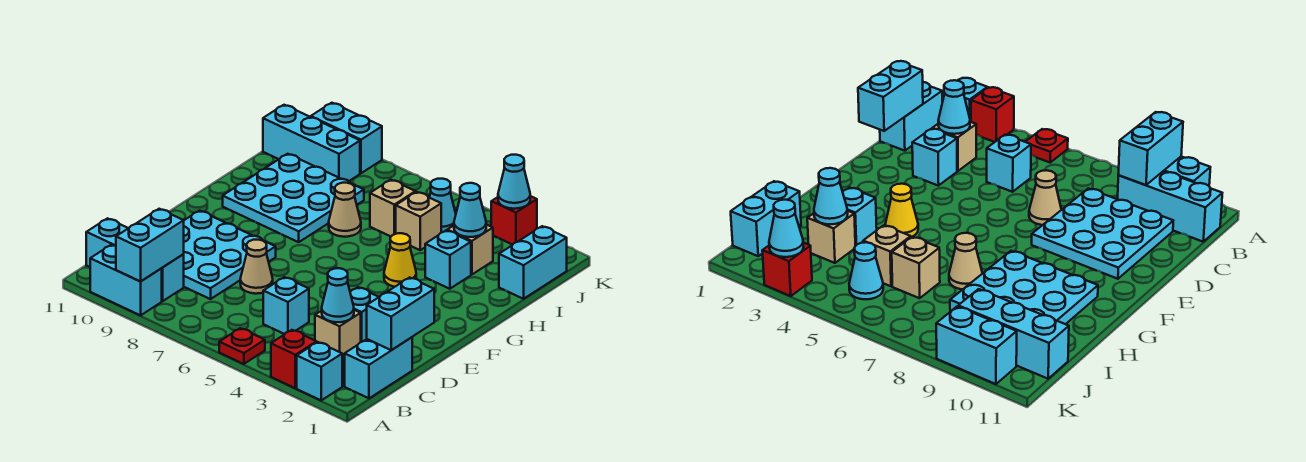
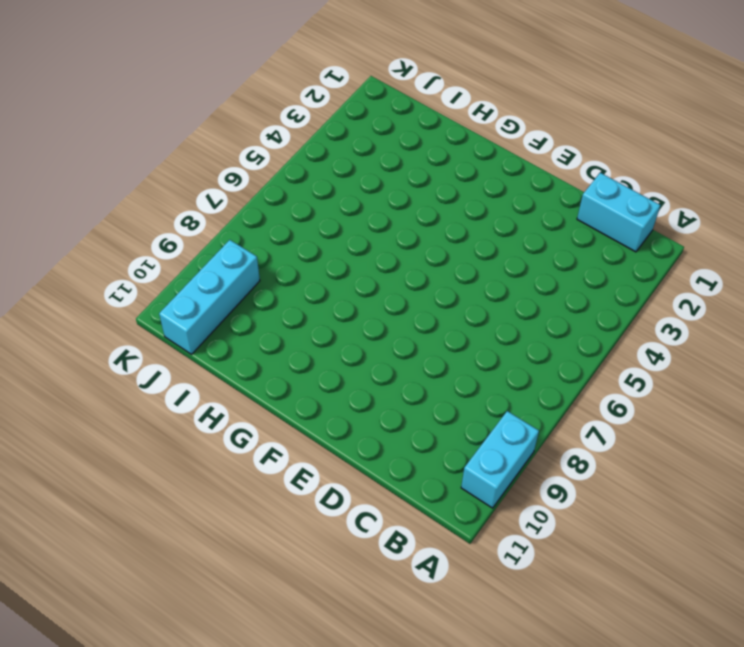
none -> cyan 1x1 brick [297,342,342,400]
none -> red 1x1 brick [271,330,316,388]
none -> red 1x1 plate [219,328,265,364]

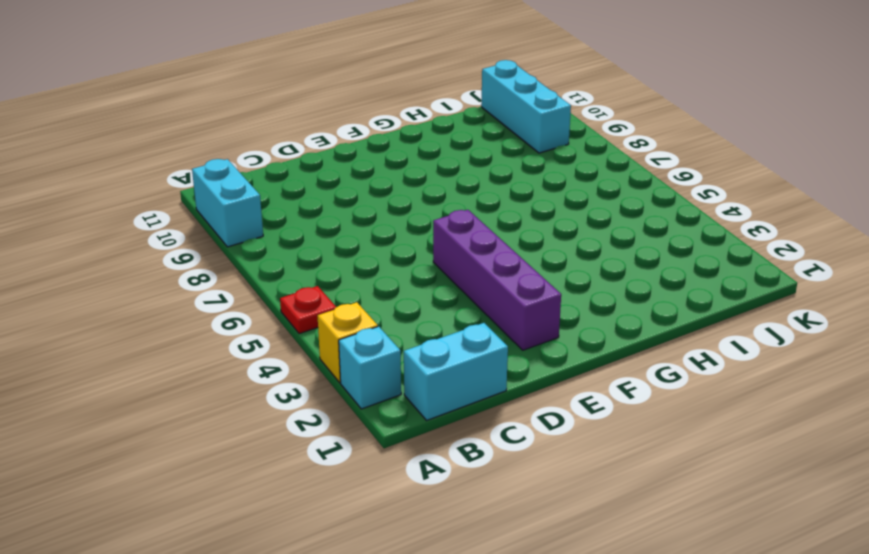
yellow 1x1 brick [318,302,378,383] -> red 1x1 brick [271,330,316,388]
purple 1x4 brick [433,210,561,350] -> none
none -> cyan 1x3 brick [86,218,184,301]
none -> tan 1x1 brick [315,310,361,358]
none -> cyan 1x1 brick [263,277,309,334]

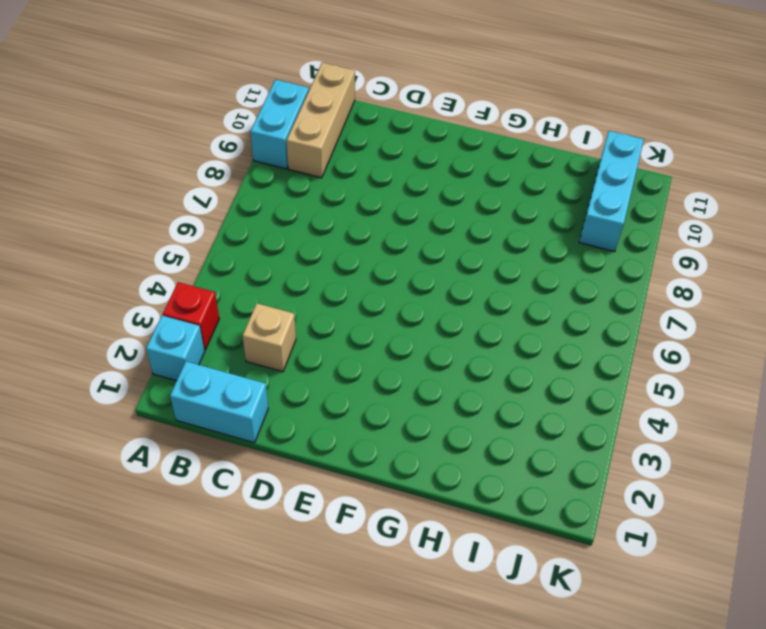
tan 1x3 brick [287,62,355,178] -> cyan 1x3 brick [86,218,184,301]
none -> red 1x1 plate [219,328,265,364]
none -> cyan 1x1 brick [263,277,309,334]
none -> cyan 3x3 plate [184,211,276,299]

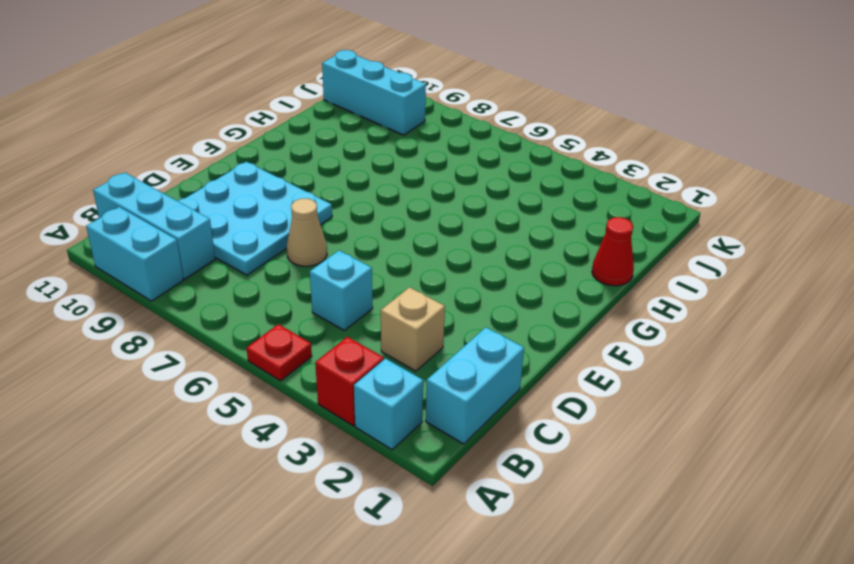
red 1x1 cone [592,217,634,286] -> none
none -> cyan 1x1 brick [350,287,378,342]
none -> yellow 1x1 cone [384,233,416,287]
none -> cyan 3x3 plate [223,154,364,242]

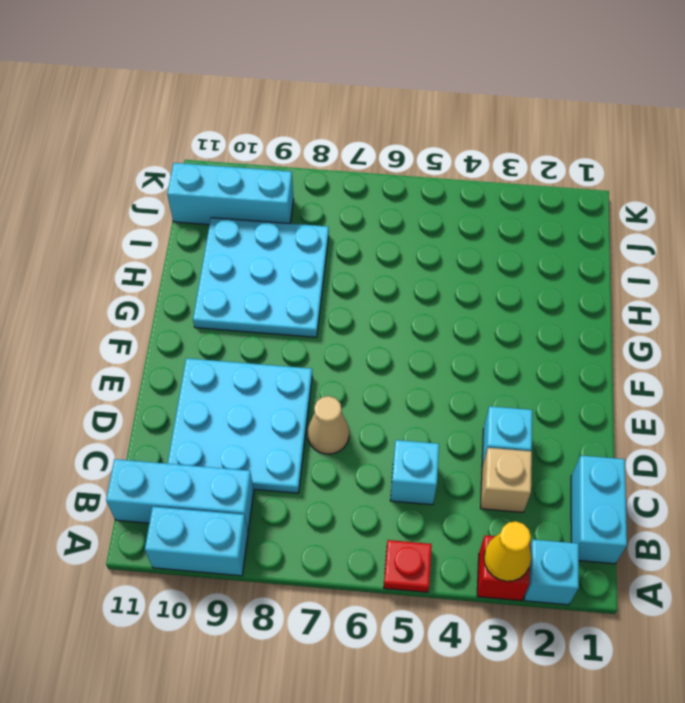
yellow 1x1 cone [484,521,531,581] -> yellow 1x1 cone moved to [384,233,416,287]
none -> cyan 1x1 brick [425,230,471,289]
none -> tan 1x1 cone [329,183,361,237]
none -> cyan 1x2 brick [499,226,567,299]

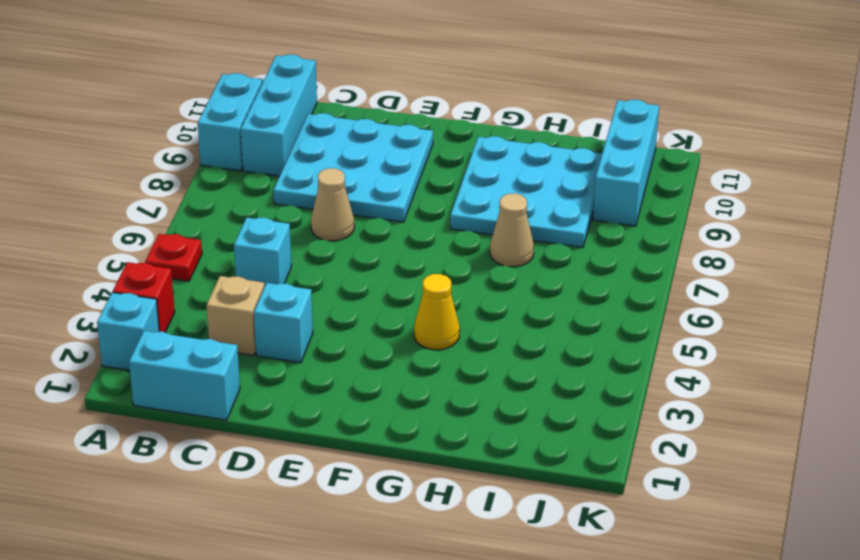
none -> cyan 1x1 brick [425,230,471,289]
none -> cyan 1x2 brick [499,226,567,299]
none -> tan 1x1 brick [447,225,493,275]

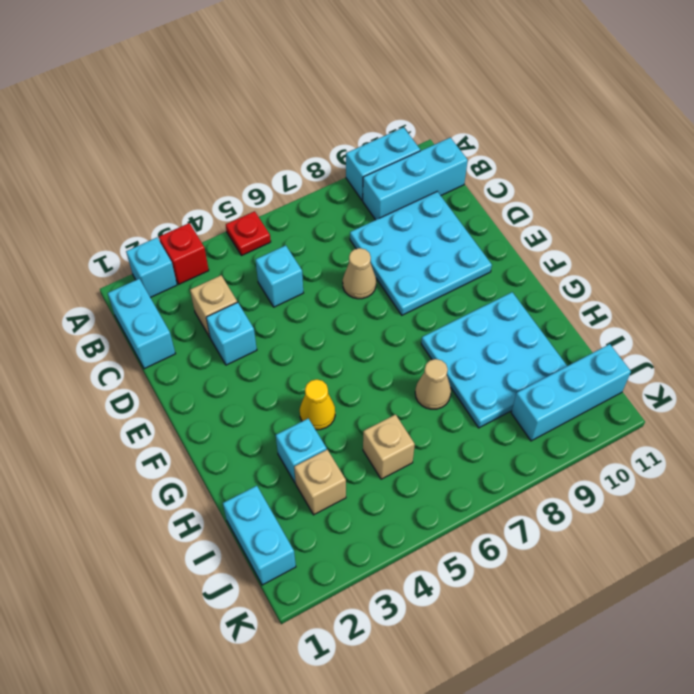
none -> tan 1x1 brick [370,180,415,236]
none -> cyan 1x1 cone [429,179,456,232]
none -> red 1x1 brick [491,196,537,245]

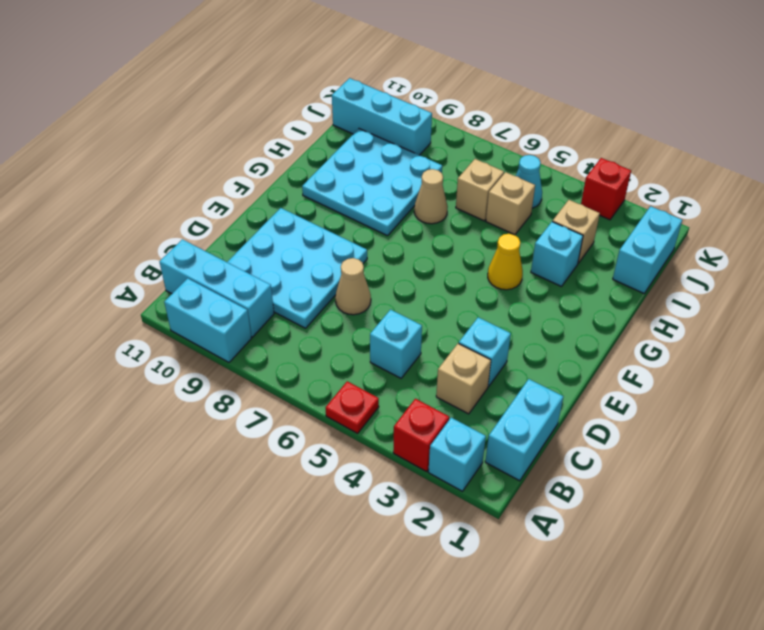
none -> cyan 1x2 brick [311,103,382,173]
none -> cyan 1x2 brick [116,209,184,282]
none -> cyan 1x2 brick [367,277,434,350]

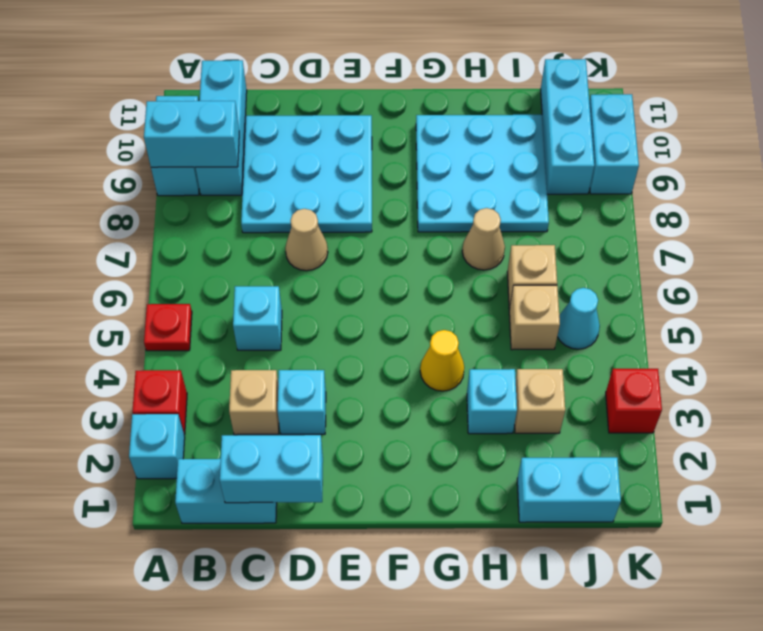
none -> cyan 1x1 cone [322,268,354,322]
none -> cyan 1x1 cone [454,183,486,237]
none -> cyan 1x1 cone [498,155,530,209]

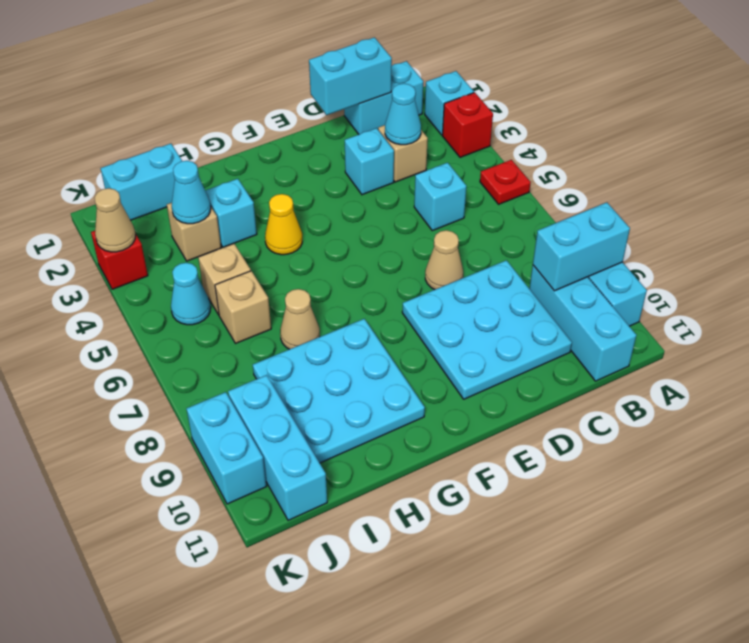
tan 1x1 cone [94,188,136,252] -> cyan 1x1 cone [498,155,530,209]

